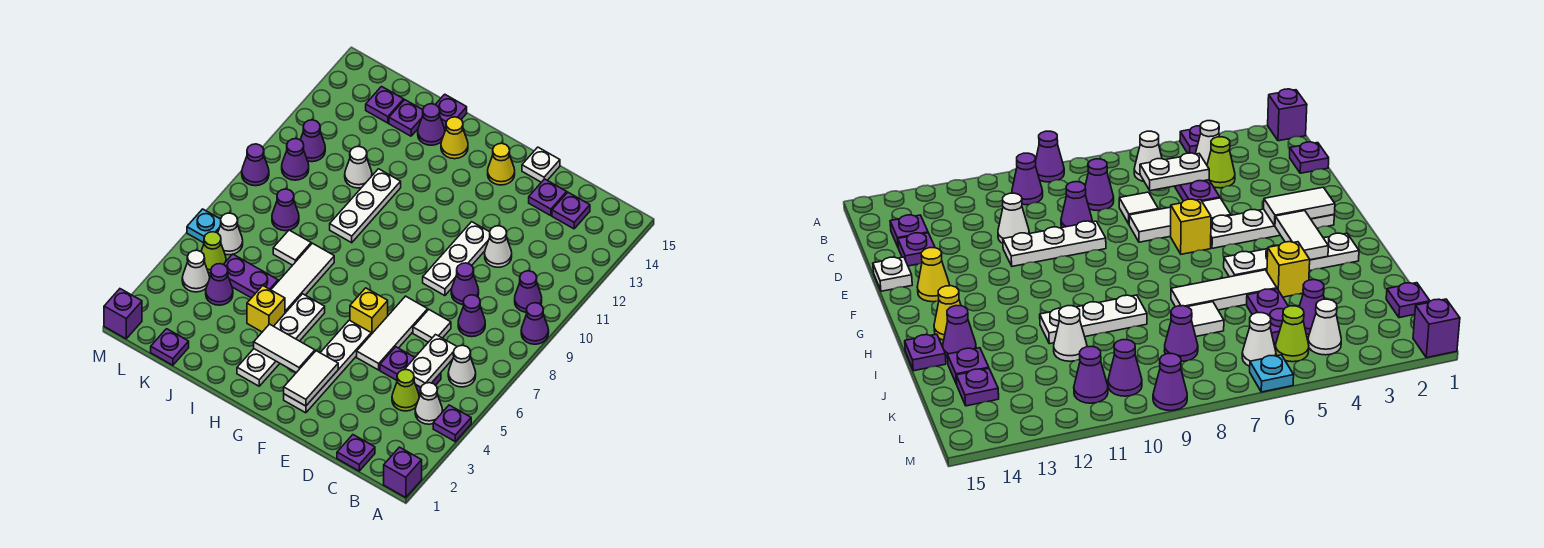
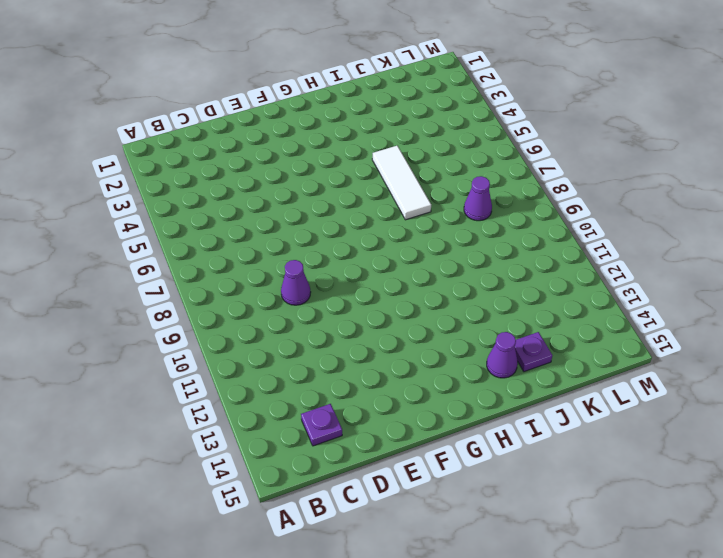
none -> purple 1x1 brick [384,447,422,498]
none -> purple 1x1 plate [433,405,471,442]
none -> purple 1x1 cone [521,303,549,344]
none -> white 1x1 cone [415,383,443,424]

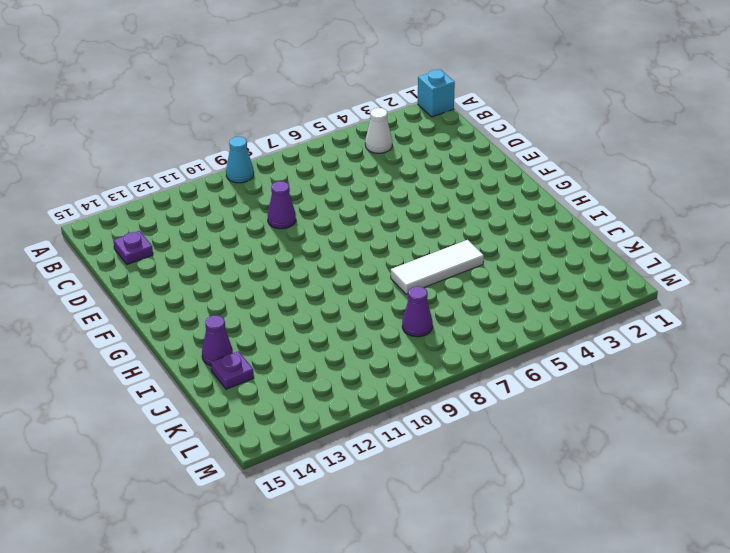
cyan 1x1 brick [418,69,455,117] -> purple 1x1 brick [384,447,422,498]
cyan 1x1 cone [226,137,254,183] -> purple 1x1 cone [521,303,549,344]
none -> purple 1x1 plate [433,405,471,442]
none -> white 1x1 cone [448,345,476,387]
none -> purple 1x1 cone [515,271,542,312]
none -> purple 1x1 plate [337,435,375,471]

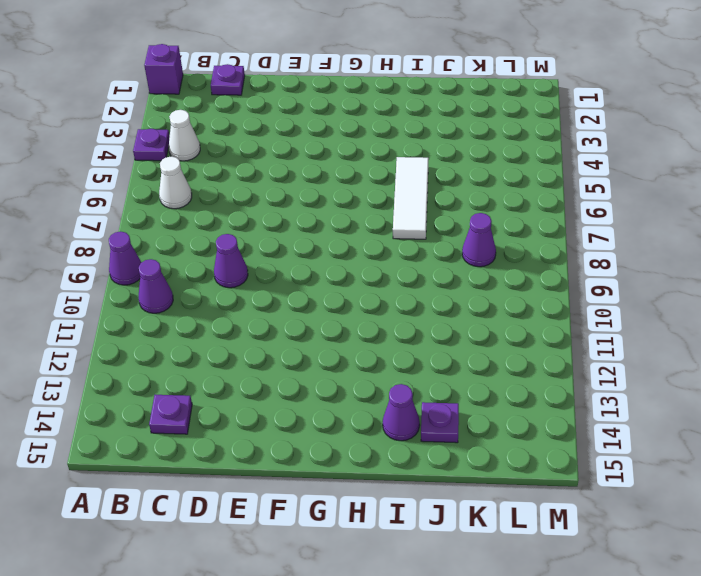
none -> lime 1x1 cone [392,369,419,411]
none -> purple 1x2 plate [380,347,441,394]
none -> purple 1x1 cone [458,295,485,337]
none -> white 1x1 tile [413,310,451,342]

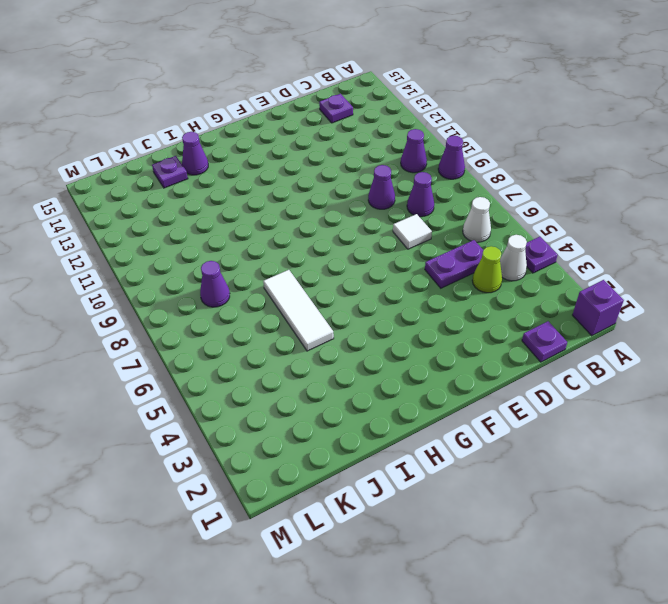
none -> white 1x1 cone [485,226,512,267]
none -> purple 1x1 plate [529,179,567,216]
none -> white 1x3 tile [357,296,428,370]
none -> white 1x3 plate [423,222,490,296]

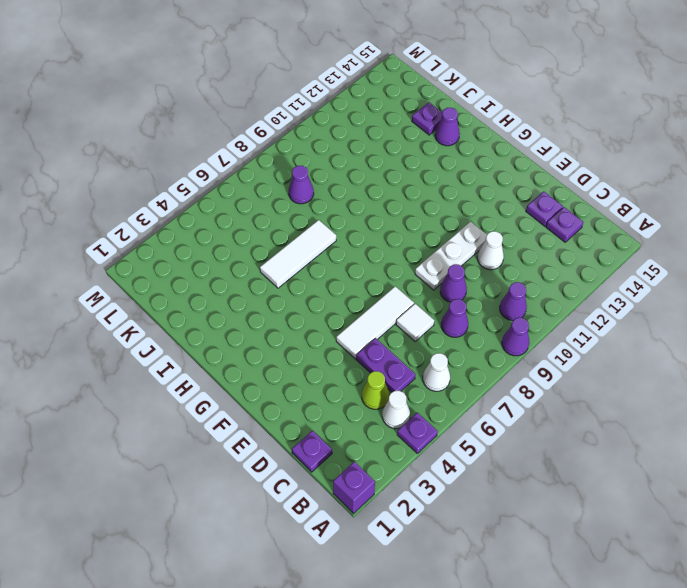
none -> white 1x1 plate [522,147,560,182]
none -> white 1x4 plate [284,320,371,413]
none -> yellow 1x1 brick [350,288,388,334]
none -> yellow 1x1 cone [488,143,515,185]

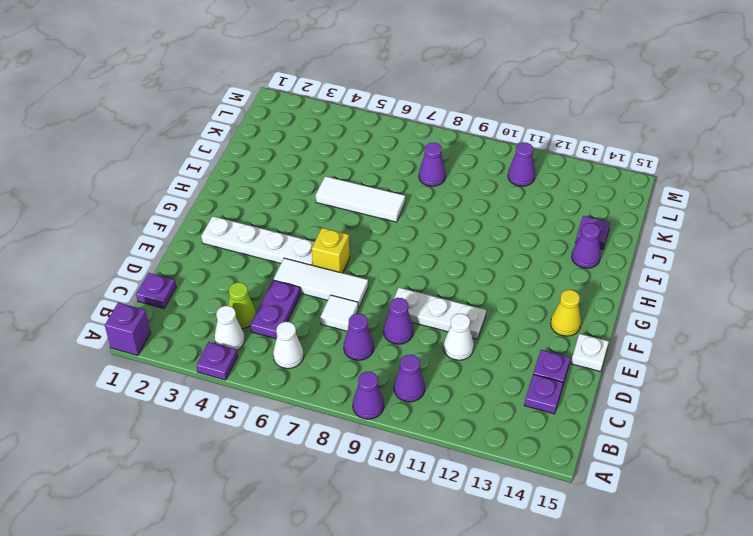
none -> white 1x4 plate [237,294,325,386]
none -> yellow 1x1 cone [441,117,468,159]
none -> yellow 1x1 brick [247,286,285,332]
none -> white 1x3 plate [330,169,401,243]

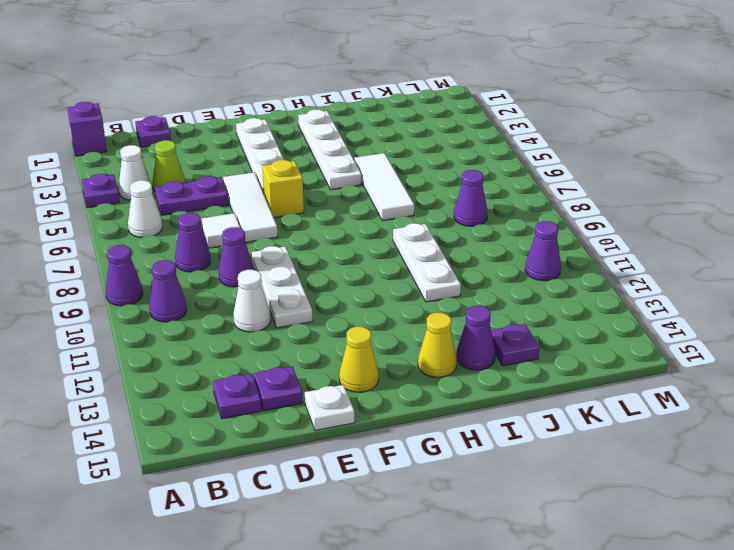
none -> yellow 1x1 brick [247,286,285,332]
none -> purple 1x1 plate [435,94,467,128]
none -> purple 1x2 plate [223,254,278,298]
none -> white 1x1 tile [273,230,311,265]

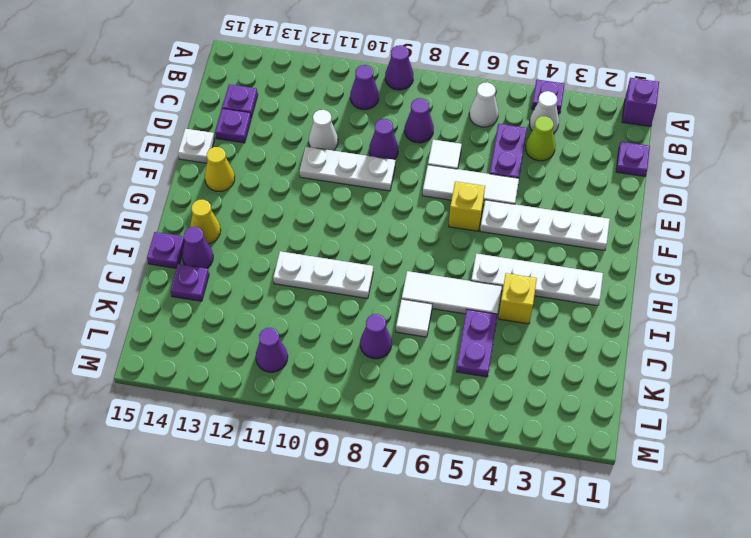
none -> white 1x1 cone [345,147,372,188]
none -> purple 1x1 plate [151,329,189,365]
none -> purple 1x1 cone [206,264,233,305]
none -> purple 1x1 plate [366,87,404,123]

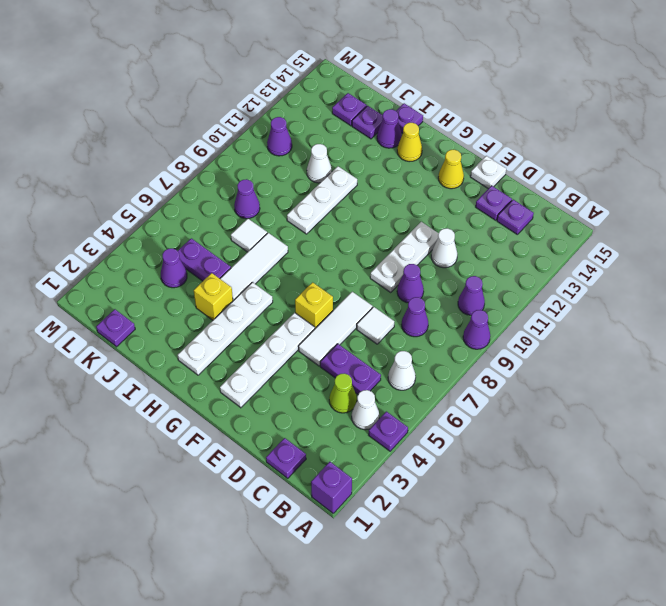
none -> white 1x1 cone [182,250,210,292]
none -> lime 1x1 cone [201,232,226,273]
none -> white 1x1 cone [218,213,243,255]
none -> purple 1x1 cone [282,139,309,180]

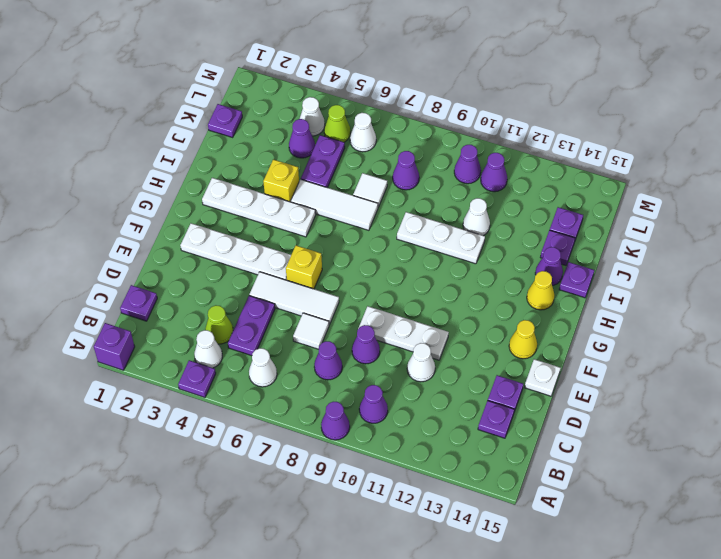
none -> purple 1x1 brick [104,289,142,339]
none -> cyan 1x1 plate [187,209,221,243]
none -> purple 1x1 cone [242,144,269,186]
none -> white 1x2 plate [404,335,457,387]

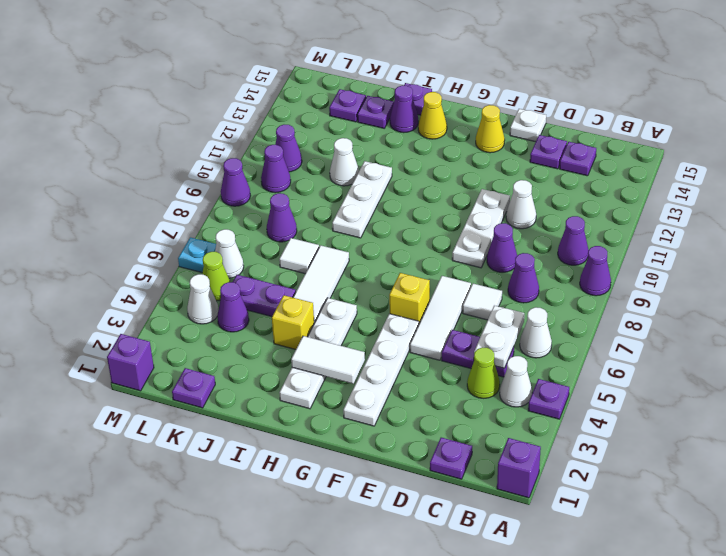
none -> white 1x2 tile [284,351,338,406]

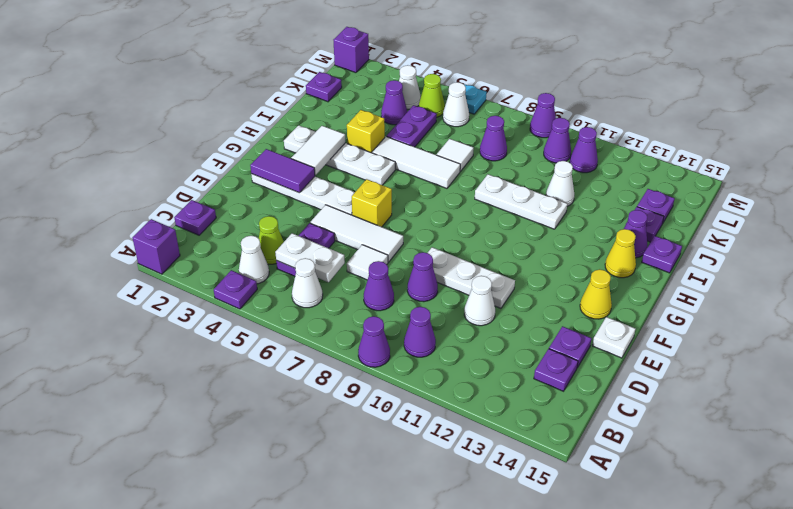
purple 1x2 tile [250,149,315,193] -> white 1x2 tile [284,351,338,406]

